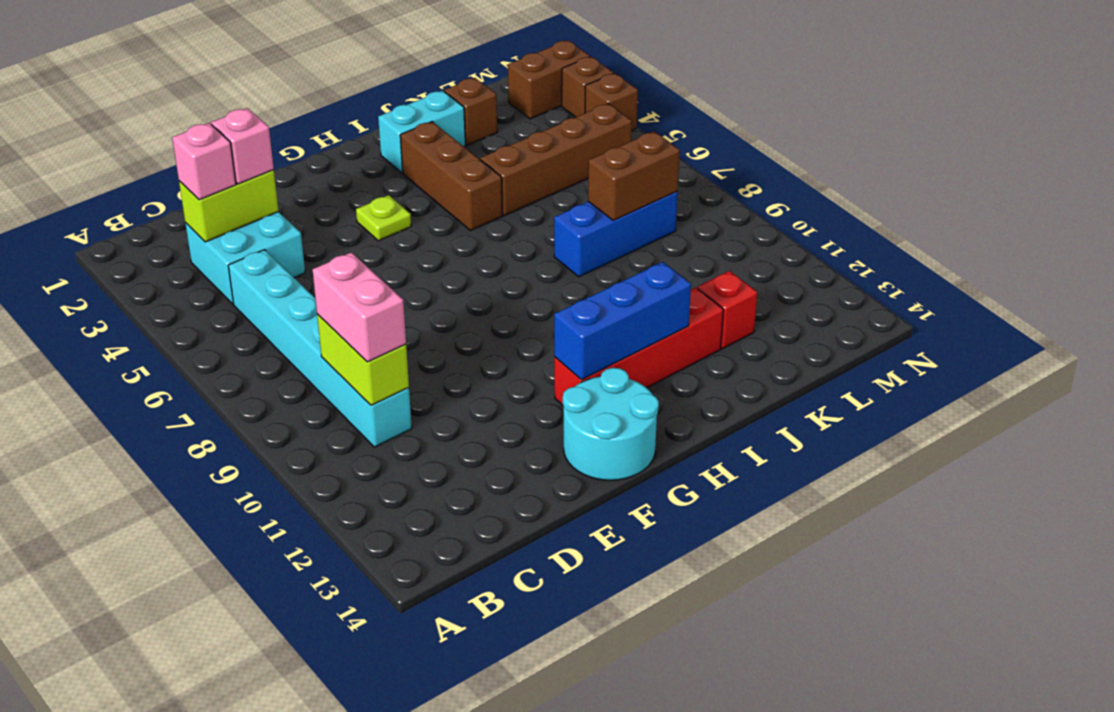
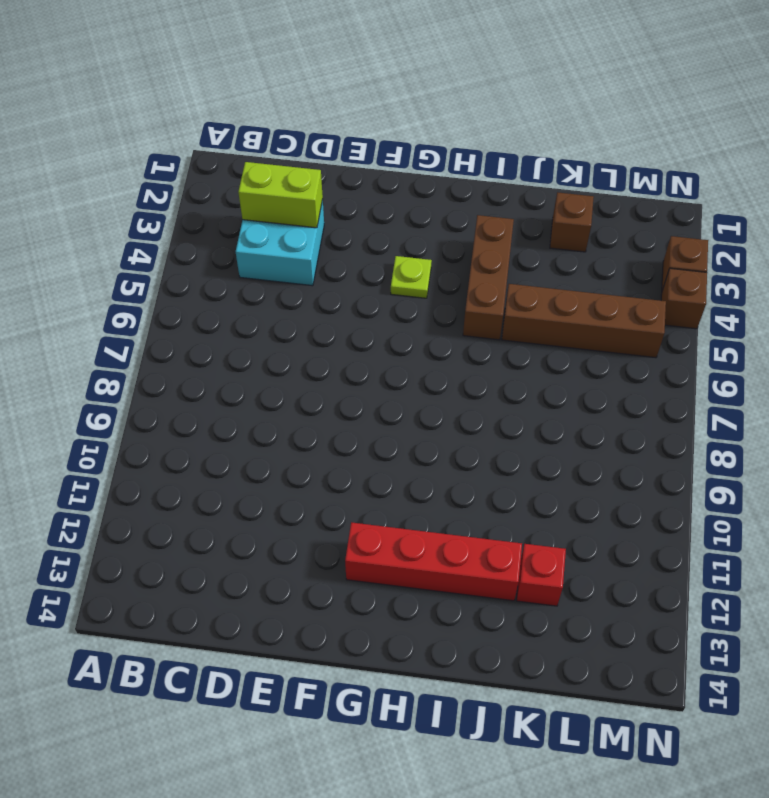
none -> cyan 1x6 brick [228,250,412,447]
none -> cyan 2x2 round brick [563,368,659,480]
none -> cyan 1x2 brick [378,91,465,173]

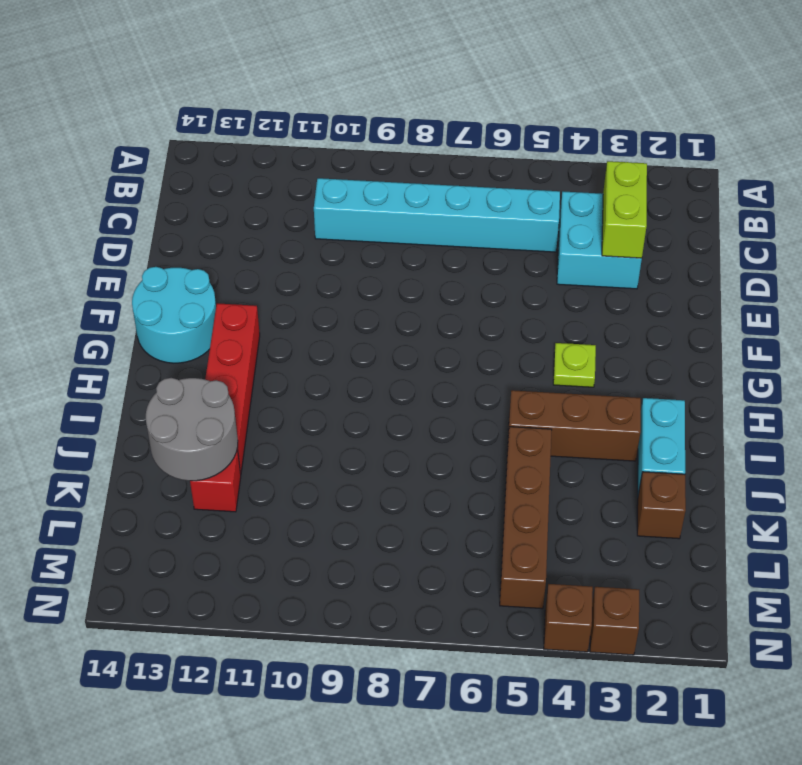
grey 2x2 round brick [146,378,238,481] -> none
none -> blue 1x3 brick [554,192,678,277]
none -> brown 1x2 brick [508,40,590,119]
none -> lime 1x2 brick [317,314,409,405]

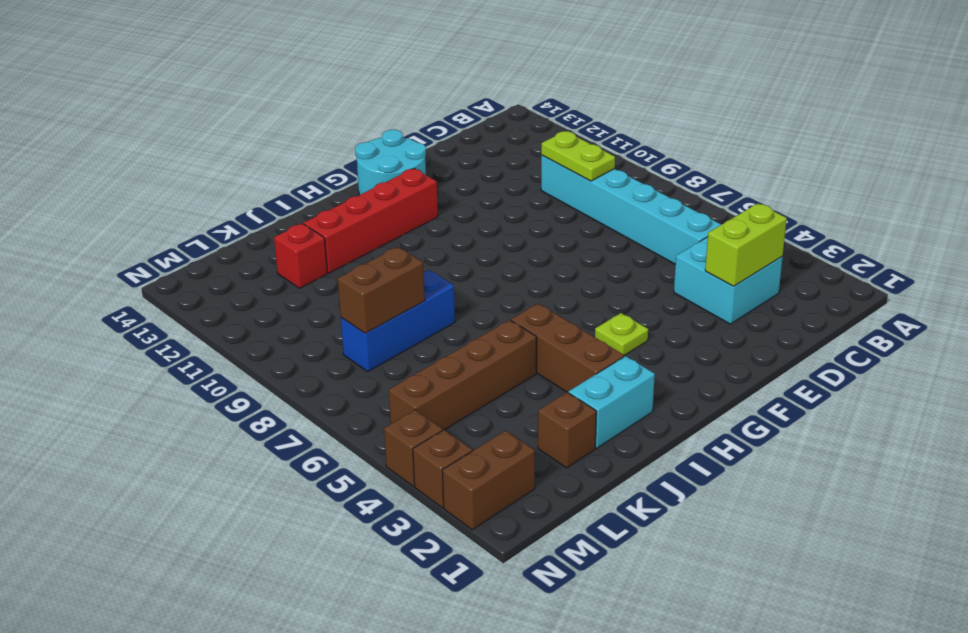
lime 1x2 plate [541,131,615,181] -> lime 1x2 brick [317,314,409,405]
none -> blue 1x3 brick [554,262,691,380]
none -> pink 1x1 brick [172,123,236,200]
none -> pink 1x2 brick [313,252,406,362]

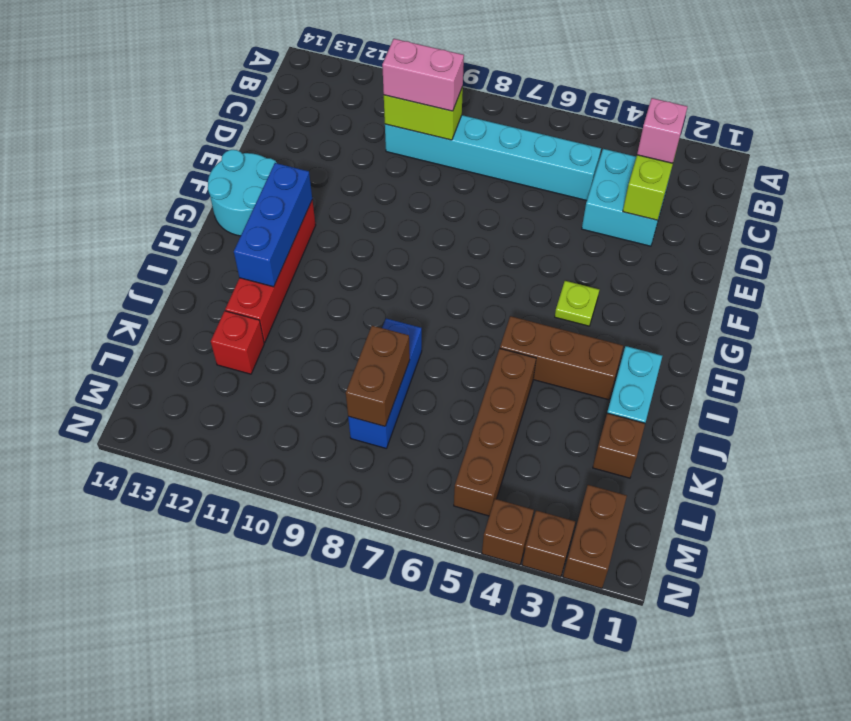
none -> pink 1x1 brick [211,108,274,184]

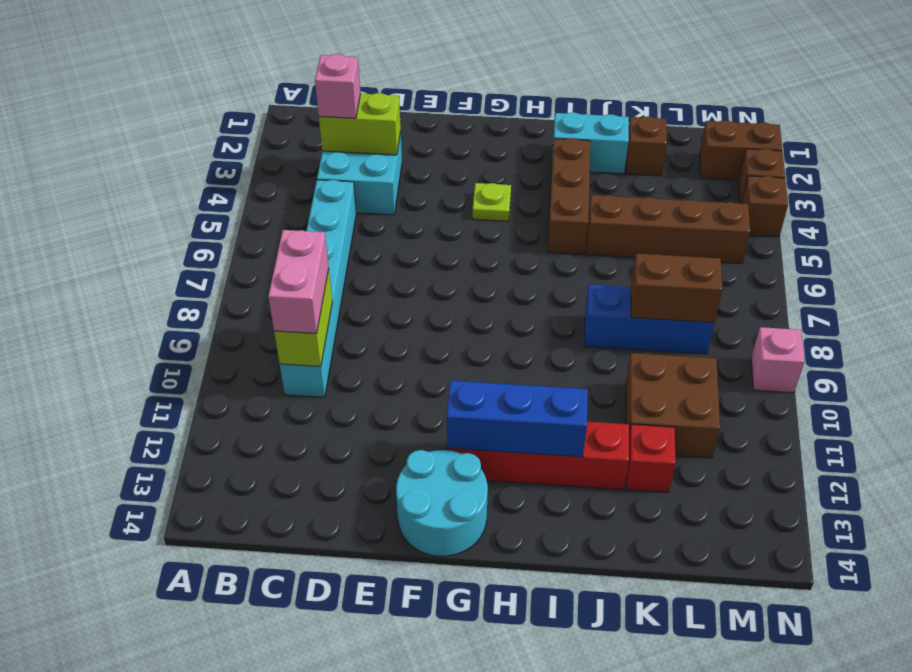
brown 2x2 brick [626,353,720,458] -> none
pink 1x1 brick [751,327,804,393] -> pink 1x1 brick moved to [211,108,274,184]

